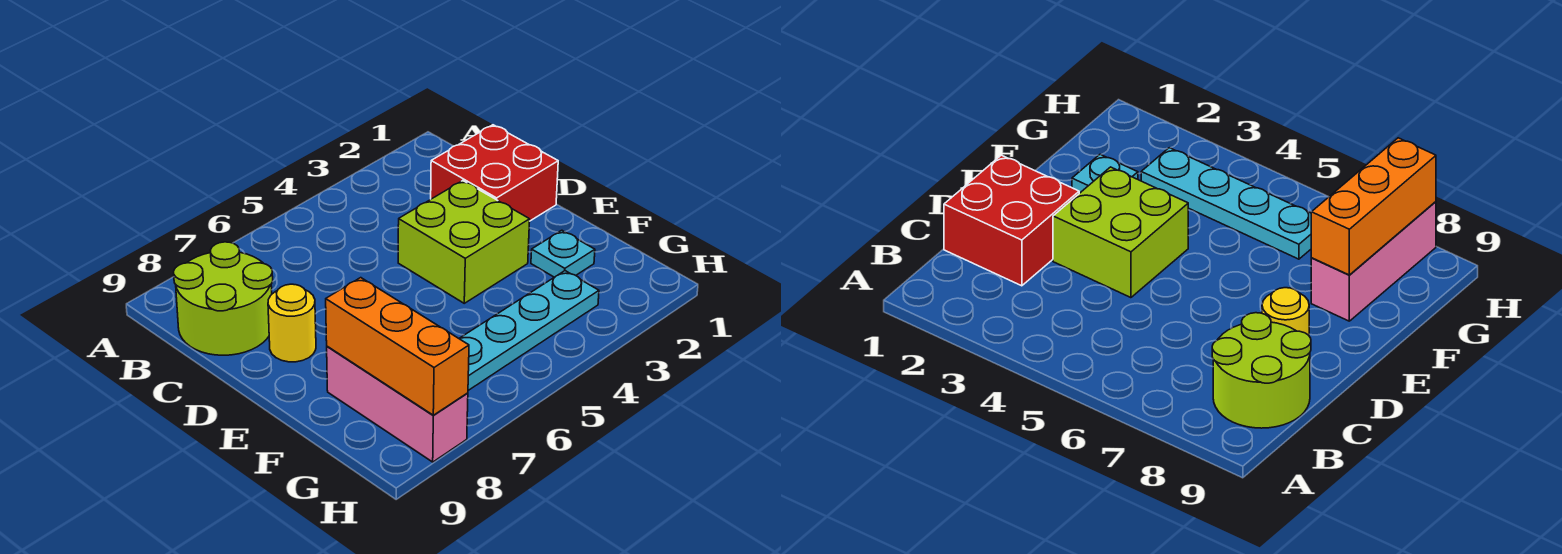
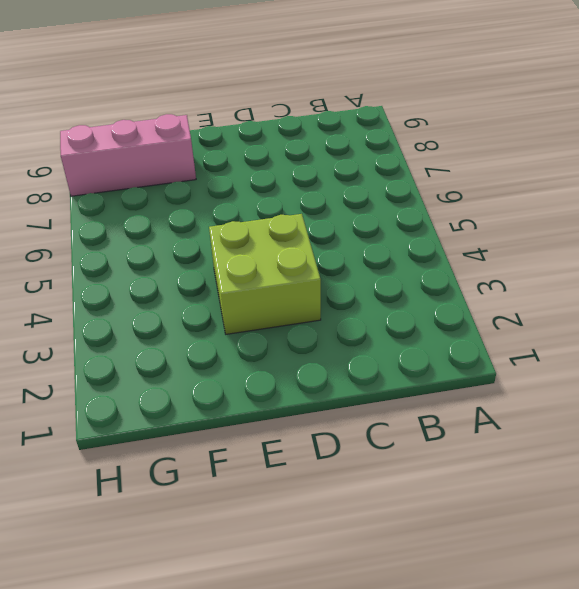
none -> lime 2x2 round brick [174,242,273,355]
none -> red 2x2 brick [431,125,558,221]

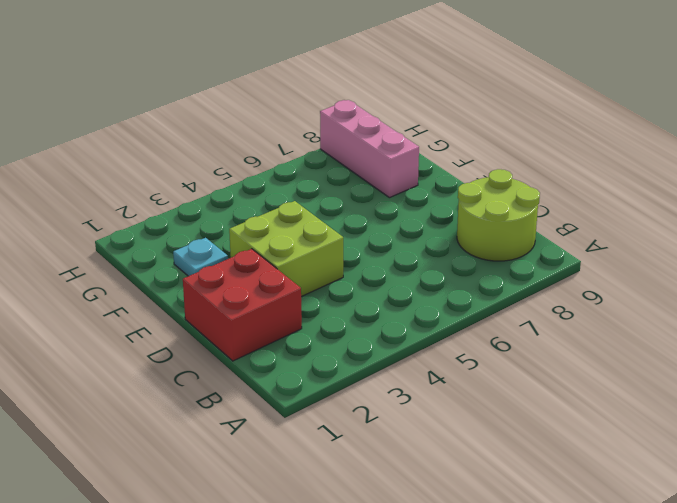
none -> yellow 1x1 round brick [268,284,316,362]
none -> cyan 1x4 plate [459,271,599,390]

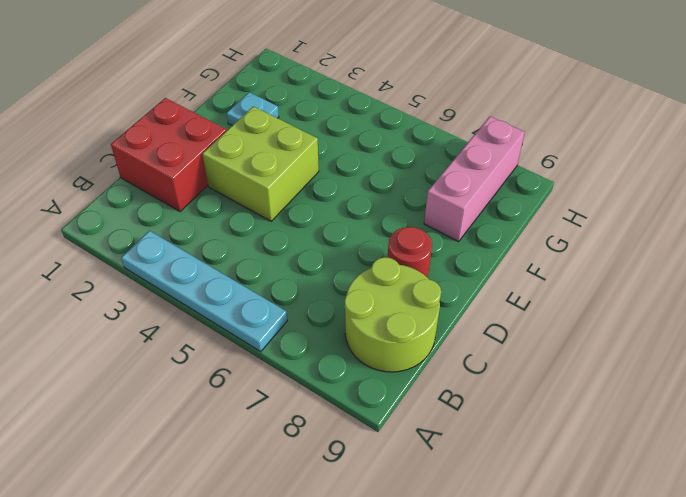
cyan 1x4 plate [121,231,287,352] -> cyan 1x4 plate moved to [459,271,599,390]
red 1x1 round brick [388,227,432,278] -> yellow 1x1 round brick [268,284,316,362]
none -> orange 1x3 brick [326,278,469,415]

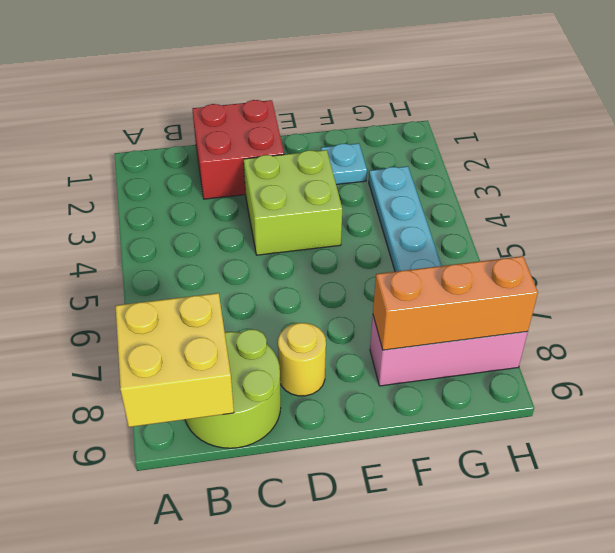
yellow 2x2 brick [115,293,234,427] -> none

